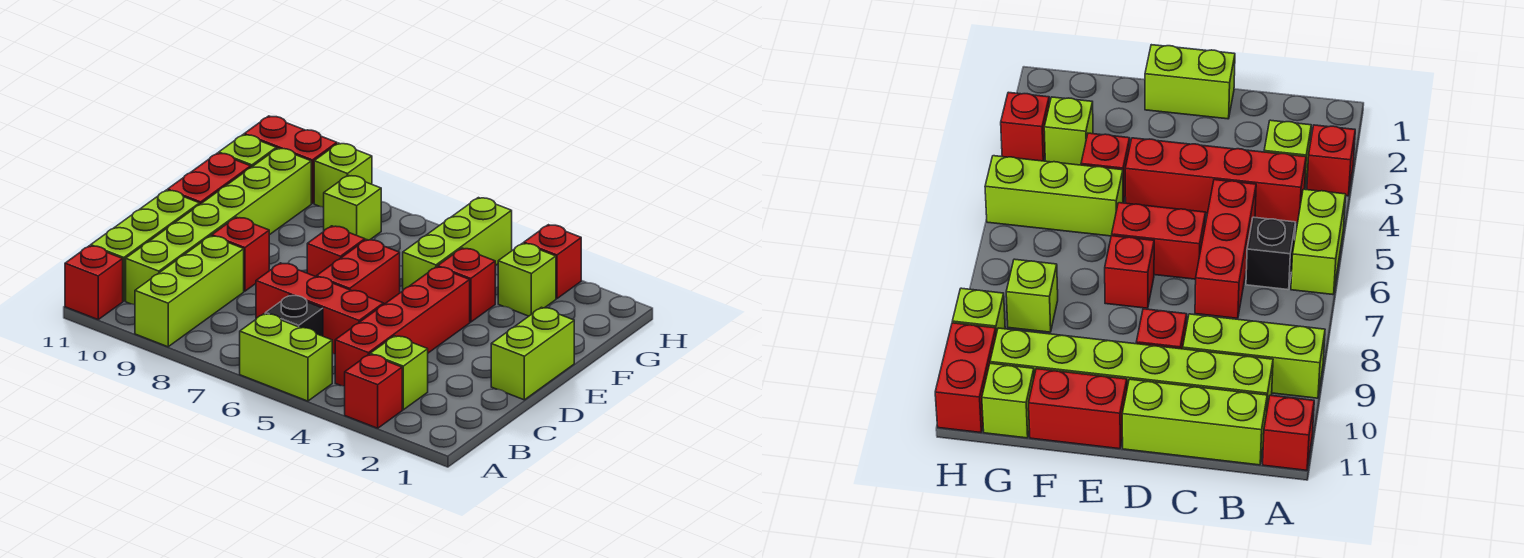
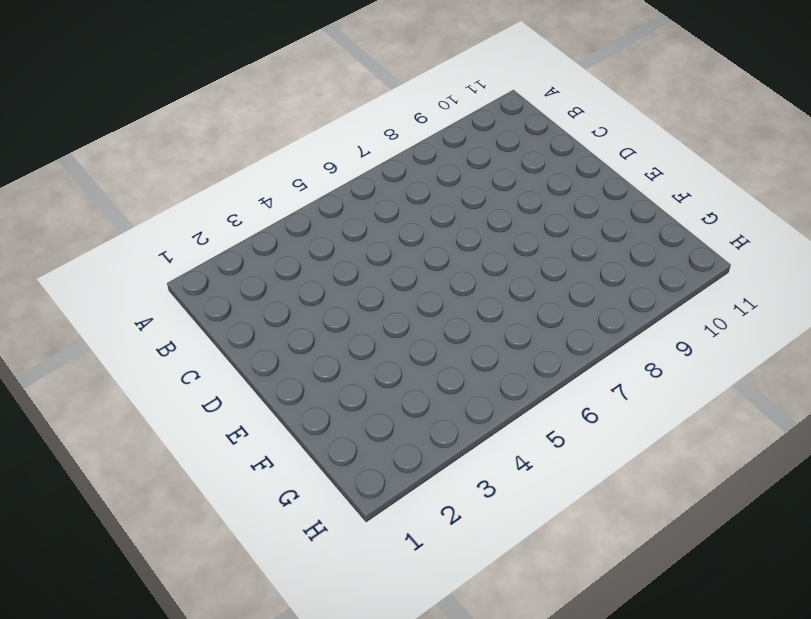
none -> red 1x1 brick [345,354,402,428]
none -> lime 1x2 brick [240,314,332,401]
none -> lime 1x3 brick [135,236,244,347]

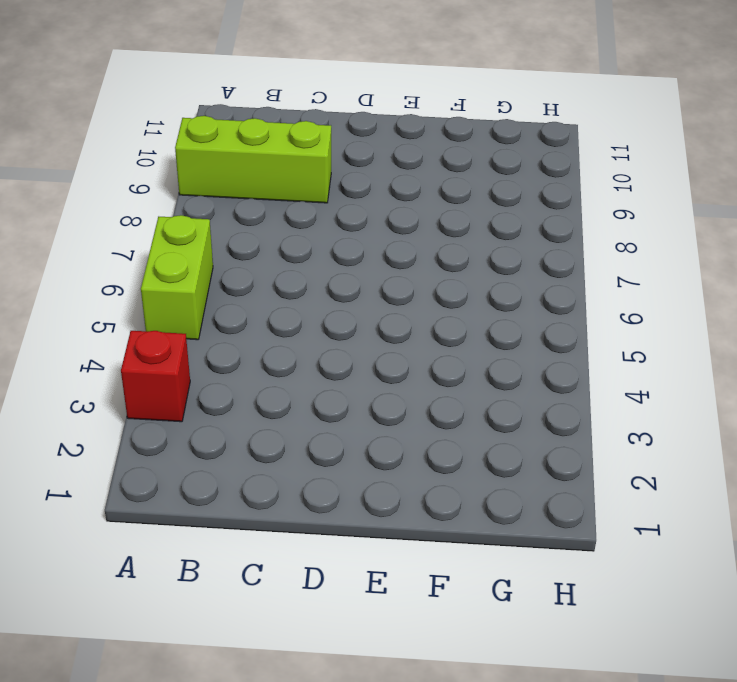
none -> red 1x1 brick [65,246,123,319]
none -> lime 1x1 brick [370,336,428,410]
none -> red 1x4 brick [335,267,470,386]

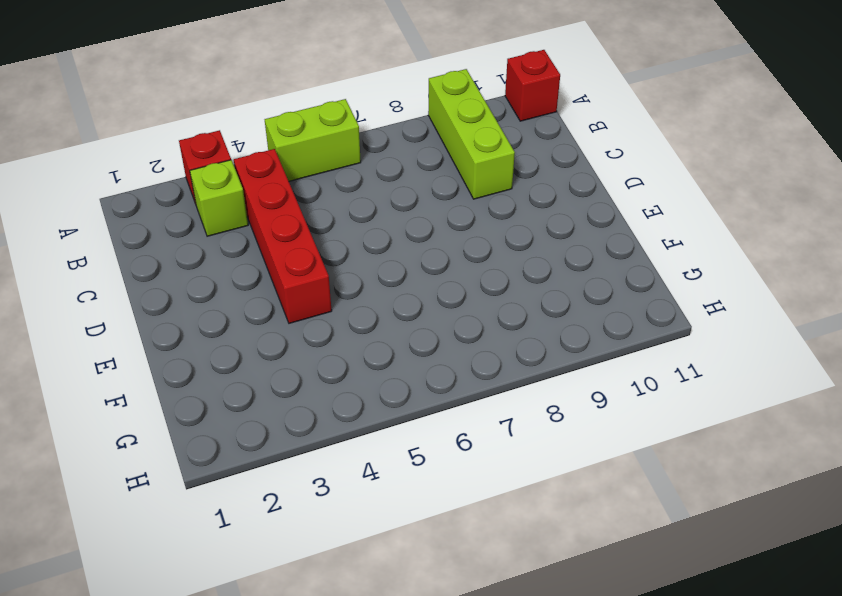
none -> black 1x1 brick [265,295,323,336]
none -> lime 1x6 brick [126,148,311,305]
none -> lime 1x3 brick [91,190,200,301]

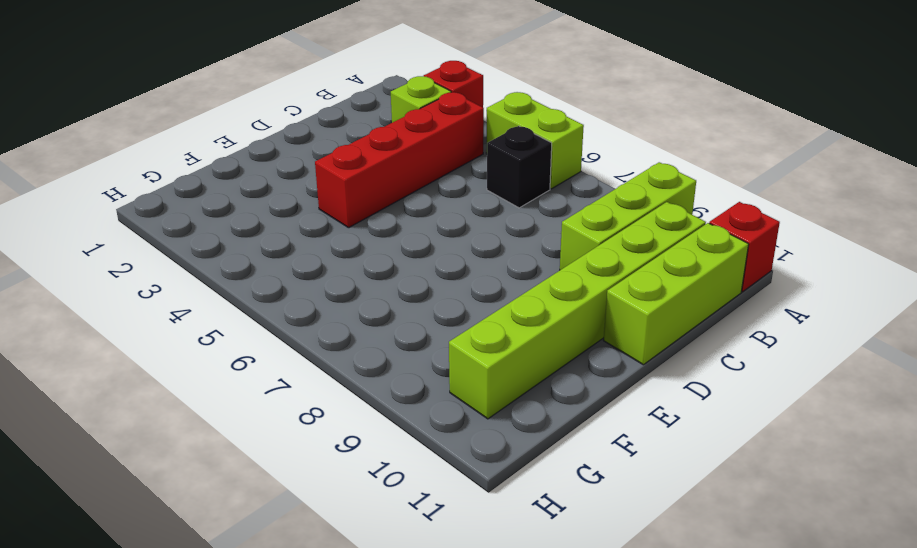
none -> red 1x3 brick [256,263,384,354]
none -> lime 1x2 brick [491,307,574,400]
none -> red 1x2 brick [317,240,400,304]

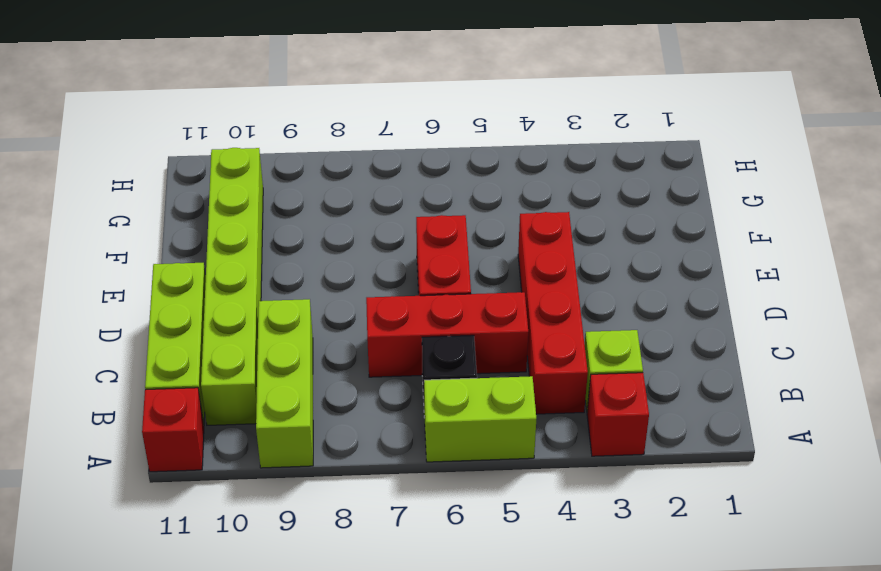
none -> lime 1x2 brick [491,307,574,400]
none -> red 1x1 brick [212,217,269,291]
none -> red 1x1 brick [307,226,365,277]

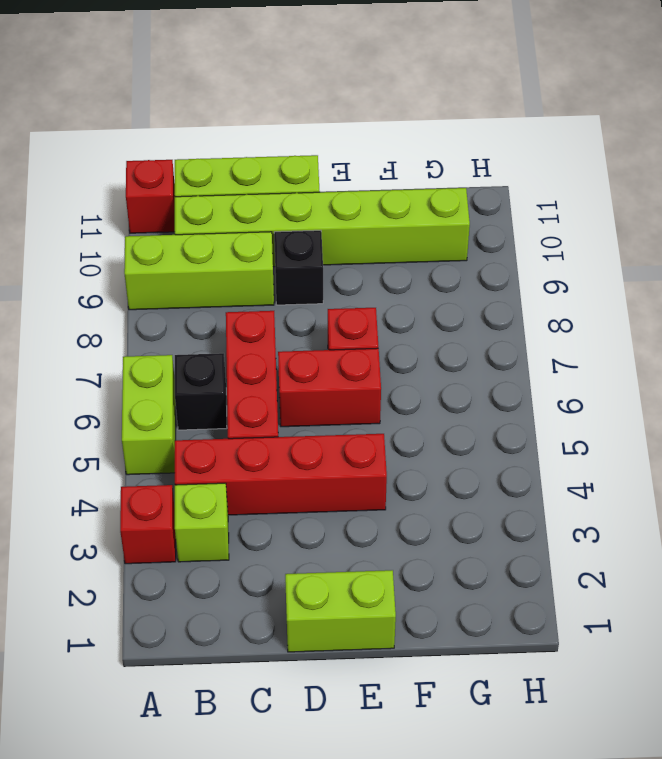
black 1x1 brick [274,230,323,305] -> red 1x1 brick [212,217,269,291]
none -> red 1x2 brick [168,153,251,204]
none -> red 1x1 brick [438,248,495,322]
none -> lime 1x3 brick [403,198,512,290]

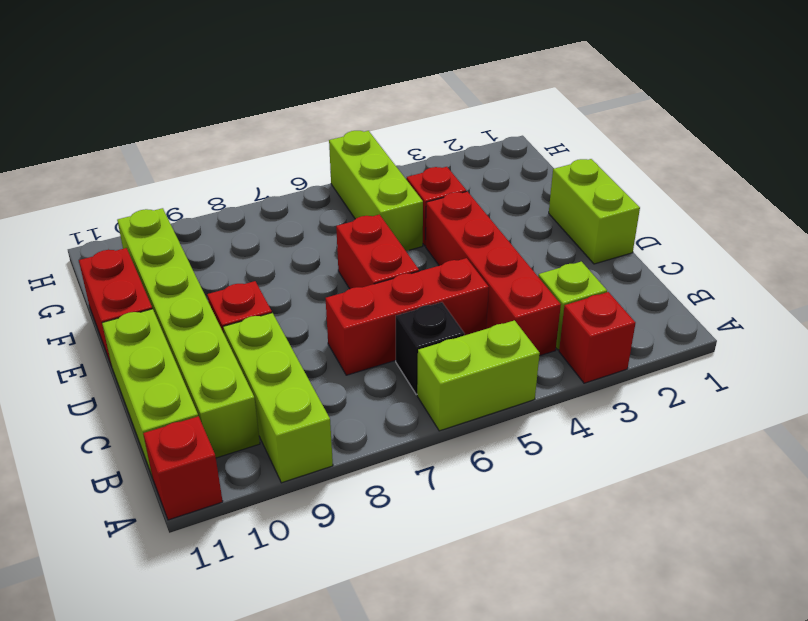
none -> red 1x1 brick [307,226,365,277]
none -> lime 1x1 brick [498,243,556,316]
none -> lime 1x1 brick [324,175,381,240]

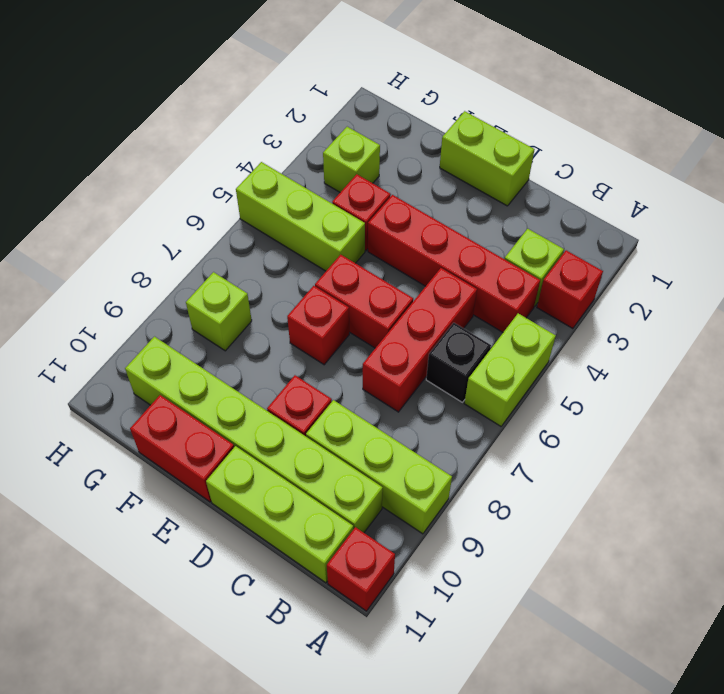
none -> lime 1x1 brick [219,135,276,167]
none -> red 1x1 brick [524,225,581,299]
none -> lime 1x1 brick [314,143,372,207]

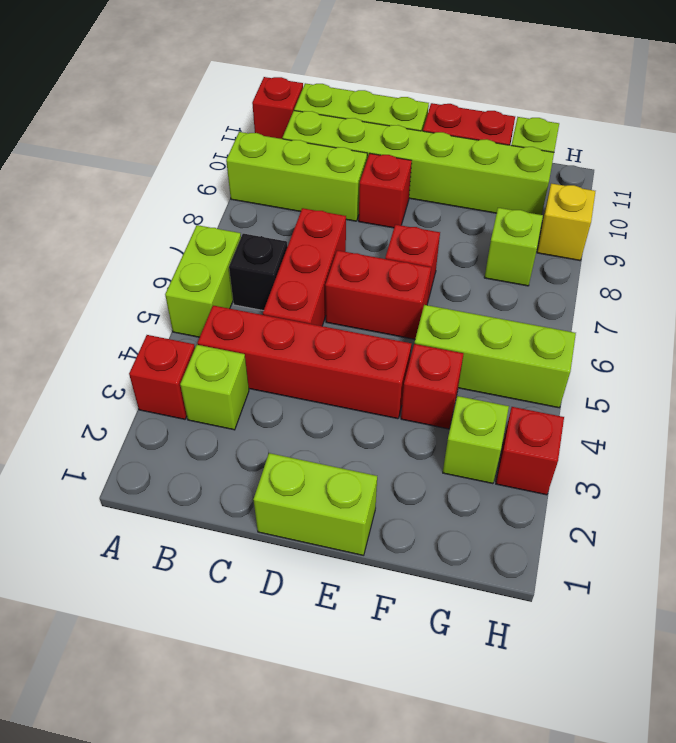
yellow 1x1 brick [537,183,595,261] -> lime 1x1 brick [314,143,372,207]
none -> red 1x2 brick [244,116,337,204]

